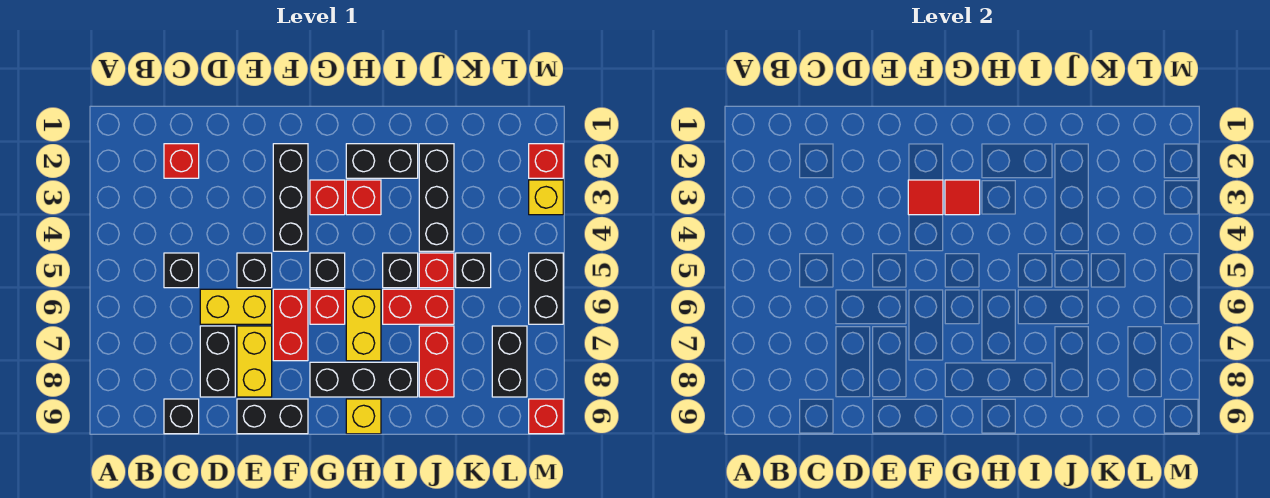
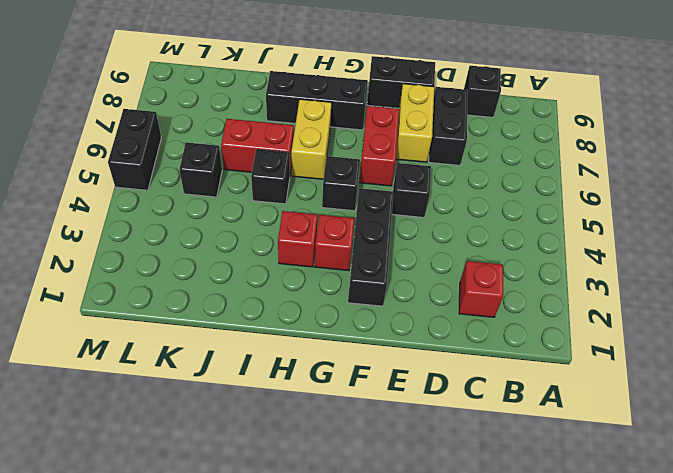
none -> black 1x1 brick [164,253,199,288]
none -> yellow 1x2 brick [200,289,272,324]
none -> red 1x1 brick [310,289,345,324]
none -> black 1x2 brick [346,144,418,178]

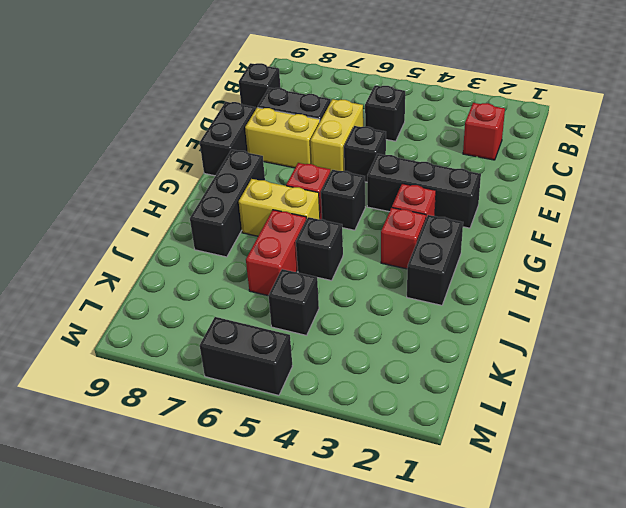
none -> red 1x2 brick [273,289,308,361]
none -> yellow 1x1 brick [346,399,381,434]
none -> black 1x3 brick [419,144,454,251]
none -> red 1x1 brick [419,253,454,288]

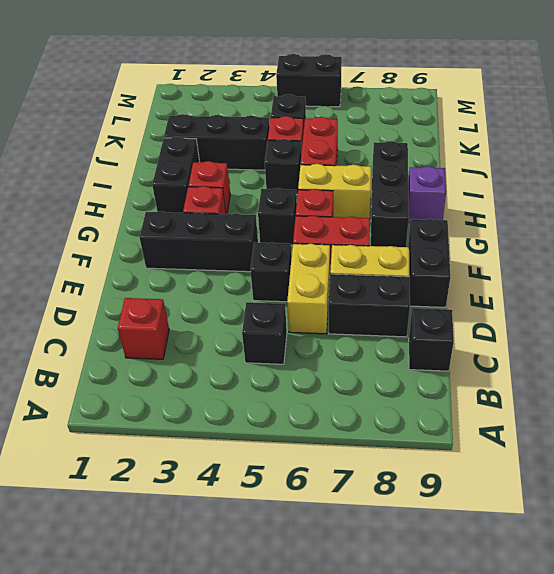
purple 1x1 brick [408,166,446,223] -> yellow 1x1 brick [346,399,381,434]
none -> red 1x2 brick [419,326,454,397]
none -> black 1x2 brick [492,326,527,397]
none -> red 1x1 brick [529,144,563,178]
none -> yellow 1x1 brick [529,180,563,215]

